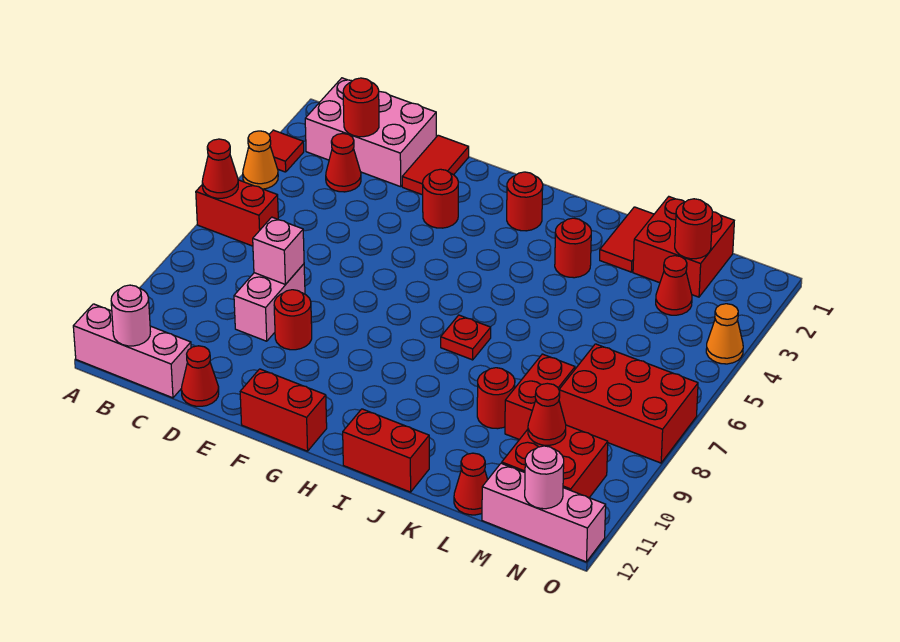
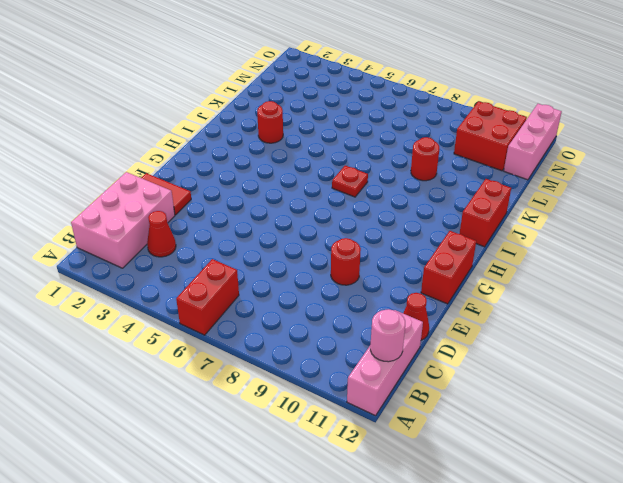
none -> red 1x1 tile [269,130,304,172]
none -> orange 1x1 cone [243,131,278,189]
none -> pink 1x2 brick [234,264,305,341]
none -> red 1x1 round brick [423,169,458,228]

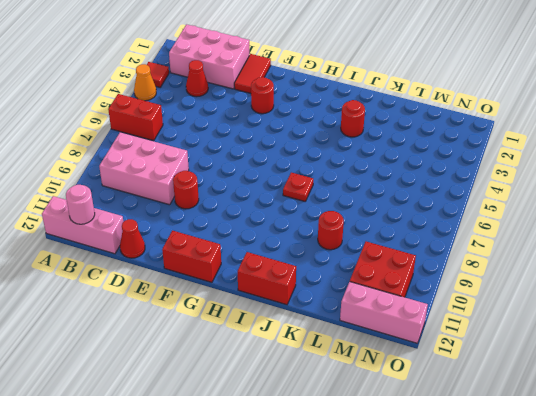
pink 2x3 brick [99,132,189,205] -> pink 1x2 brick [234,264,305,341]
none -> red 1x1 round brick [507,172,543,231]
none -> red 1x2 tile [600,207,654,272]
none -> red 2x2 brick [633,197,734,297]
none -> red 1x2 brick [505,354,575,440]

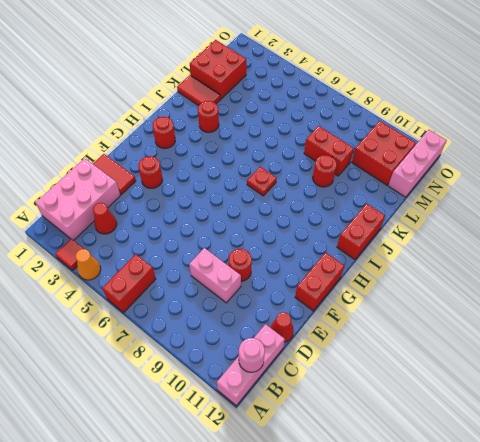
none -> red 1x1 cone [454,453,488,515]
none -> red 1x1 cone [656,256,692,315]
none -> red 2x3 brick [559,344,698,463]
none -> orange 1x1 cone [706,304,743,364]

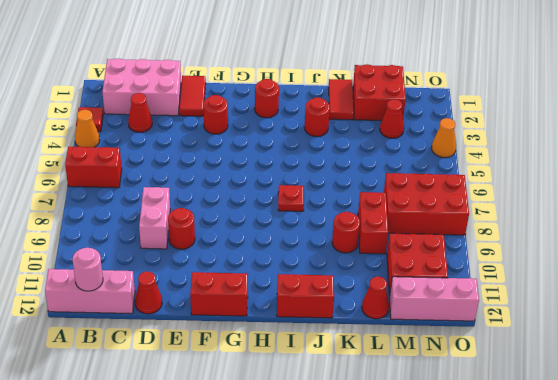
none -> red 1x1 cone [202,139,238,198]
none -> red 1x1 round brick [343,78,379,137]
none -> pink 1x1 brick [253,217,304,284]
none -> red 1x1 round brick [675,199,712,259]

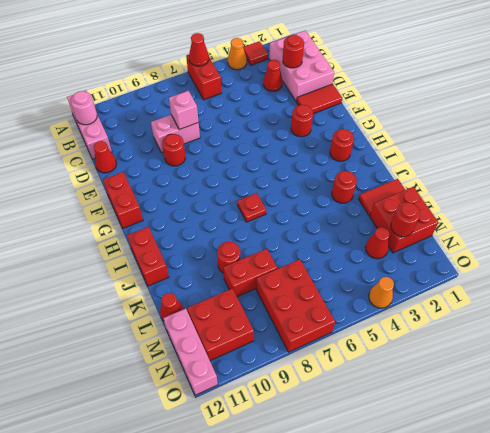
none -> red 1x1 cone [528,383,566,445]
none -> pink 1x1 round brick [525,446,564,509]

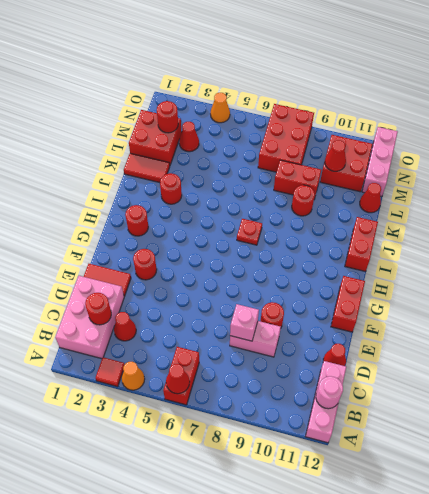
none -> pink 1x1 round brick [525,446,564,509]

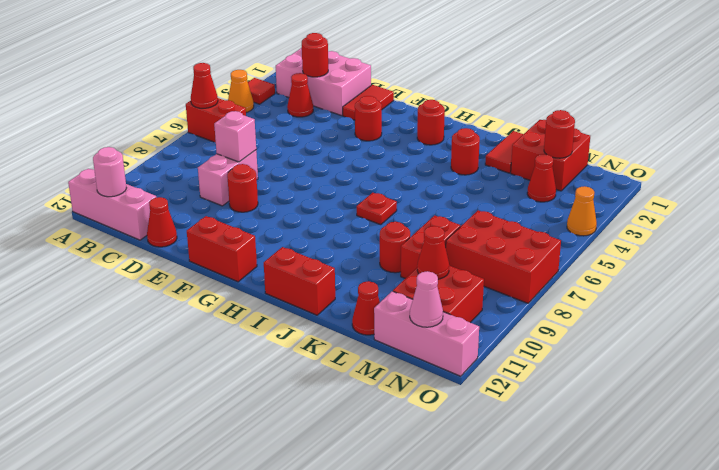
pink 1x1 cone [410,271,443,327] -> pink 1x1 round brick [525,446,564,509]

